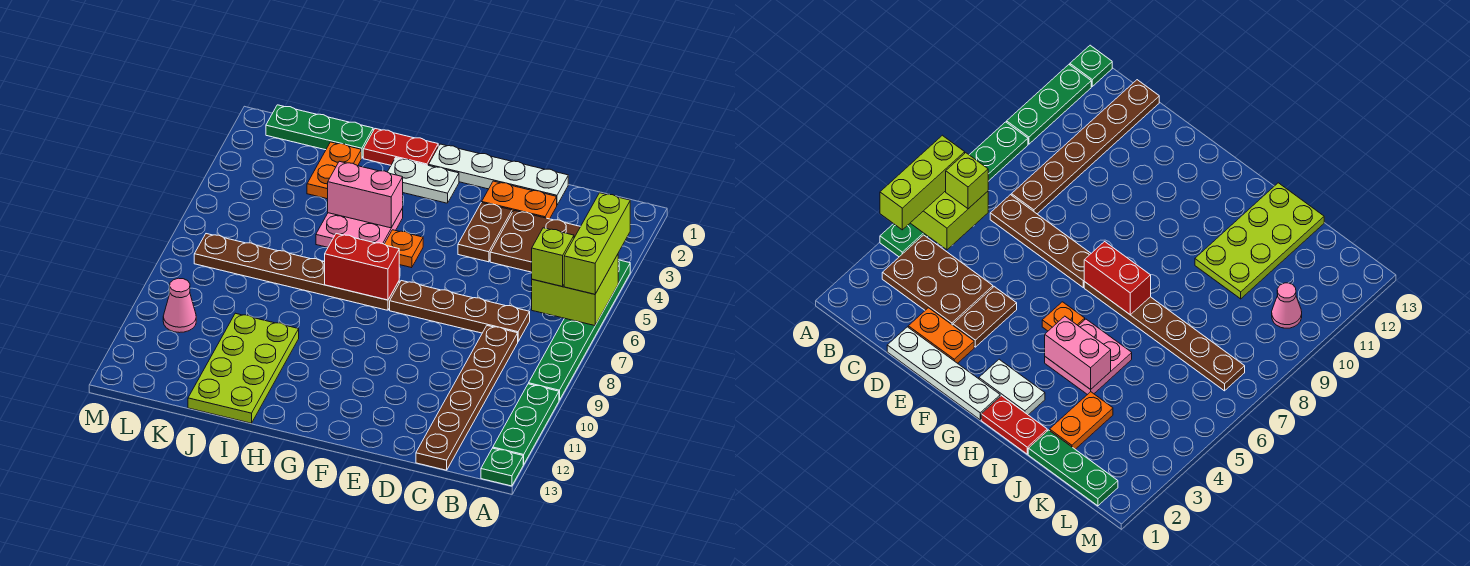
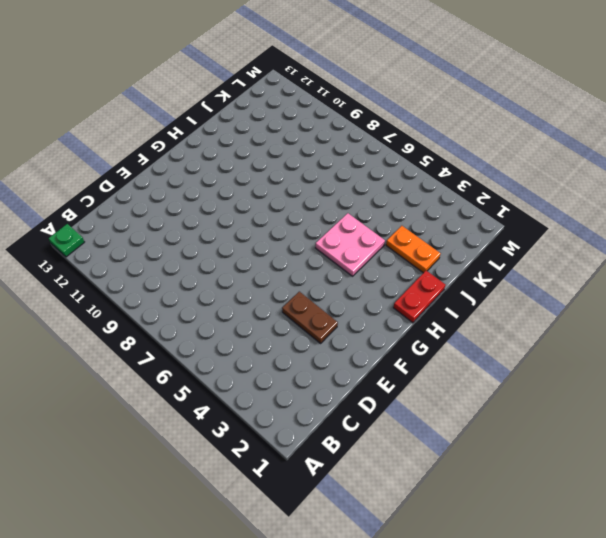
none -> green 1x6 plate [529,260,630,400]
none -> green 1x3 plate [493,384,559,464]
none -> brown 2x3 plate [490,211,581,272]

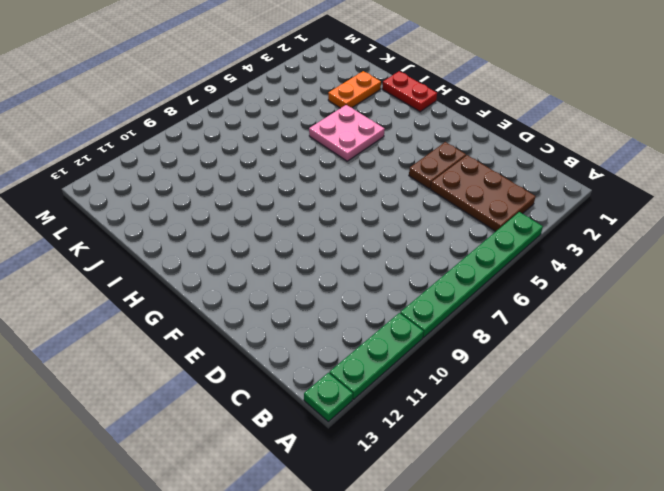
none -> brown 1x4 plate [390,281,530,341]
none -> brown 1x6 plate [416,326,518,470]
none -> white 1x4 plate [429,144,568,205]

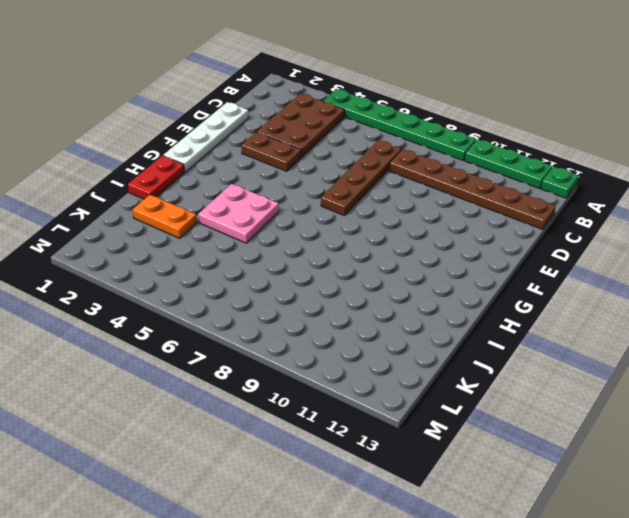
none -> orange 1x2 plate [482,181,557,219]
none -> white 1x2 plate [388,158,459,203]
none -> orange 1x1 plate [385,230,423,268]

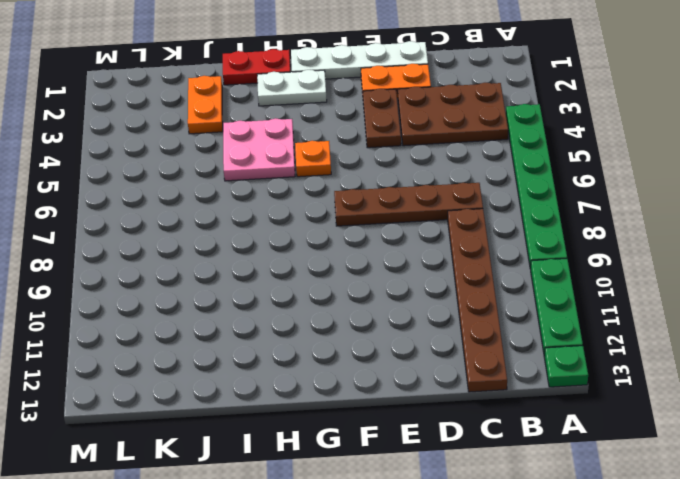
none -> brown 1x6 plate [194,234,399,310]
none -> lime 2x4 plate [188,313,299,423]
none -> green 1x3 plate [266,105,373,158]

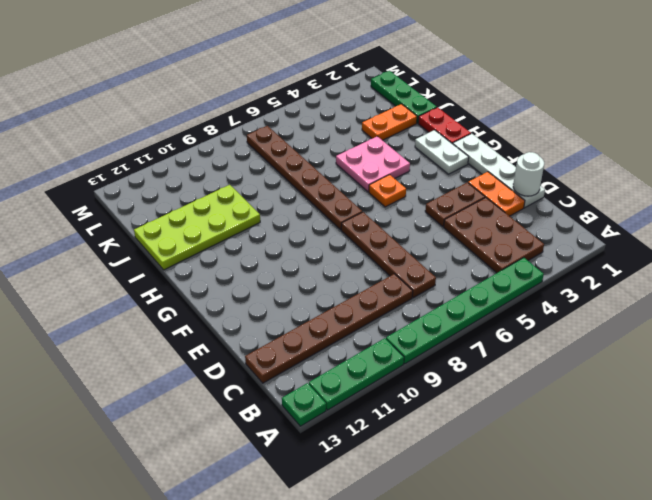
white 1x1 round brick [513,152,544,196] -> none
none -> pink 1x1 cone [163,278,196,333]
none -> lime 2x2 brick [532,254,618,326]
none -> red 1x2 brick [325,234,399,300]

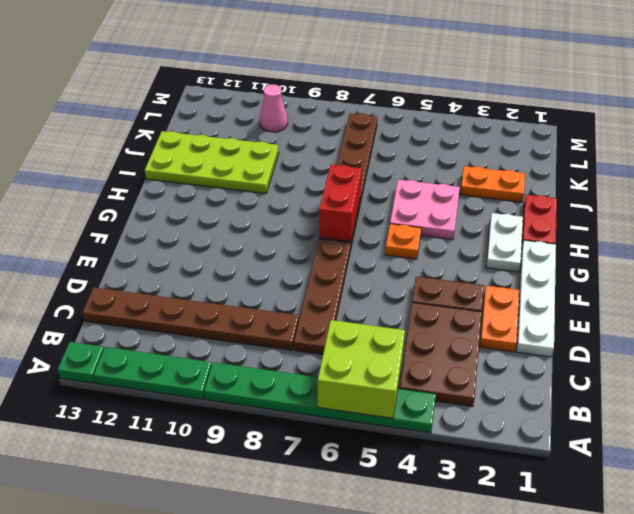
none -> green 1x3 plate [266,105,373,158]
none -> pink 1x2 brick [328,161,403,228]
none -> lime 1x3 brick [564,193,630,294]

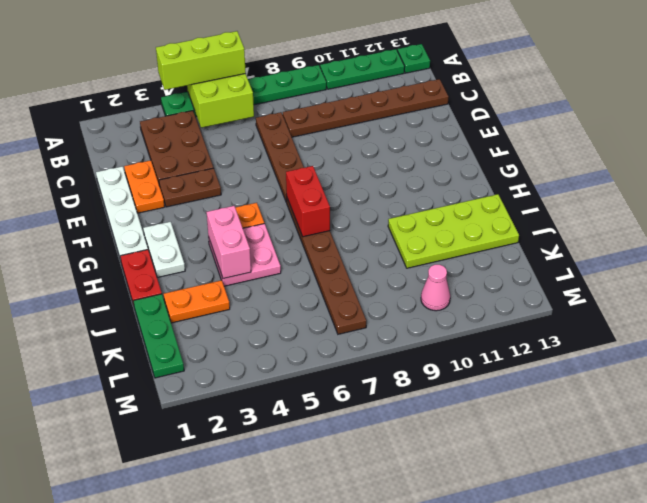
none -> lime 1x1 brick [532,228,574,286]

